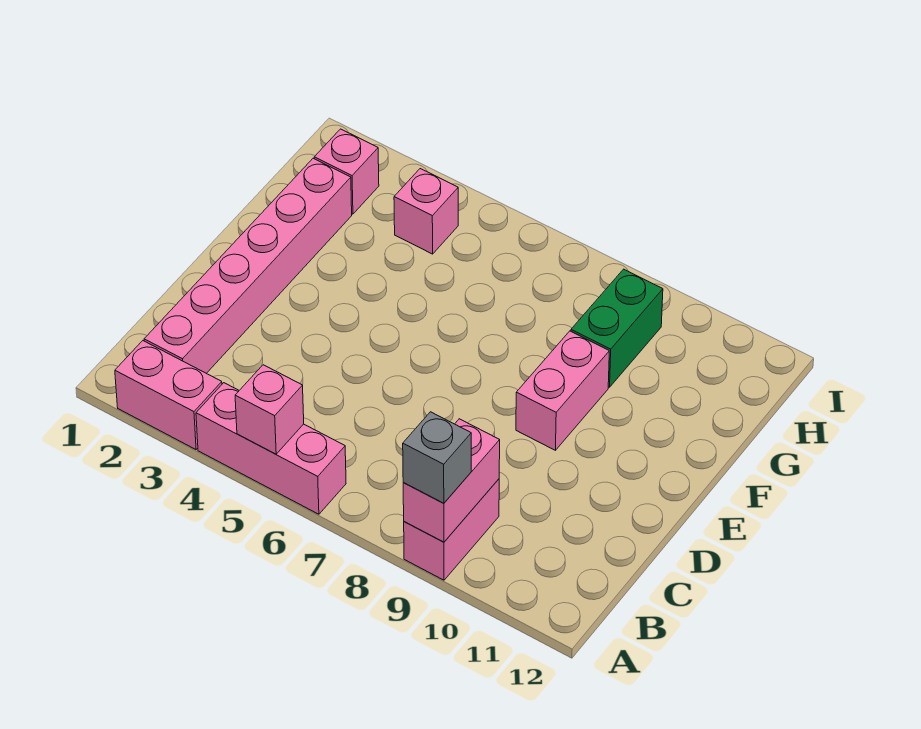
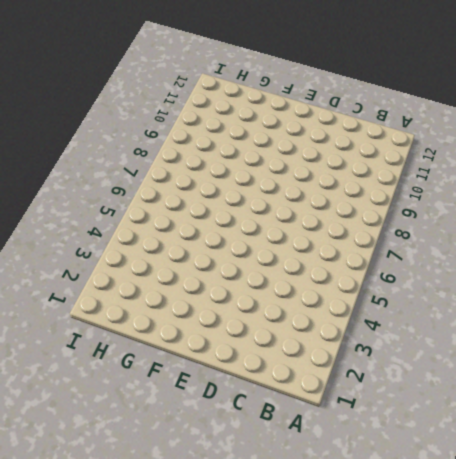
none -> pink 1x2 brick [115,341,222,449]
none -> pink 1x3 brick [196,383,346,514]

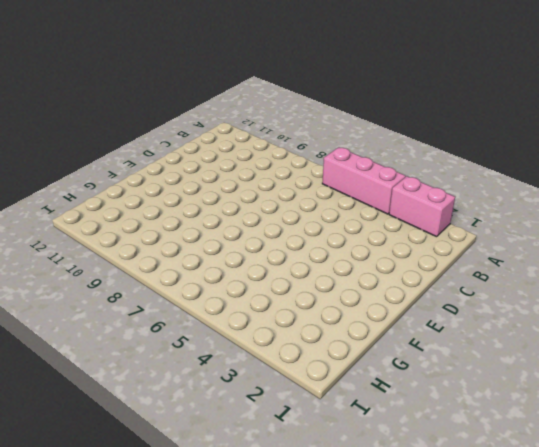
none -> pink 1x2 brick [404,479,499,580]
none -> pink 1x6 brick [144,158,352,373]

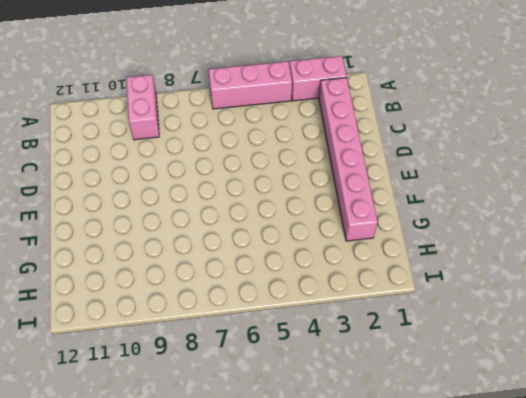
none -> pink 1x2 brick [516,331,609,450]
none -> green 1x2 brick [571,269,663,387]

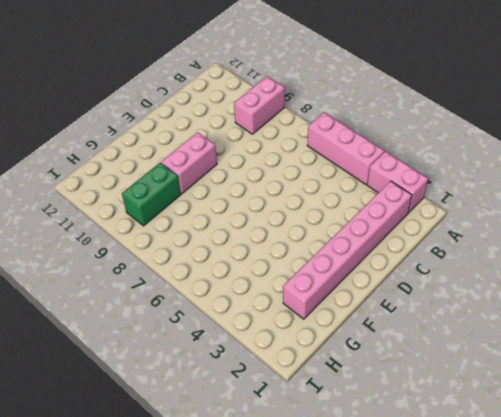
none -> pink 1x1 brick [314,129,379,214]
none -> pink 1x1 brick [394,169,458,254]

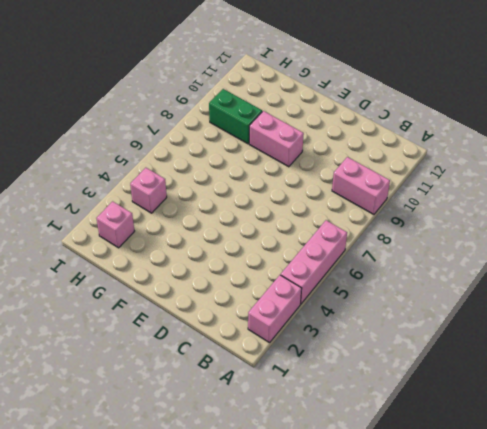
none -> pink 1x6 brick [144,158,352,373]
none -> pink 1x1 brick [235,365,304,454]

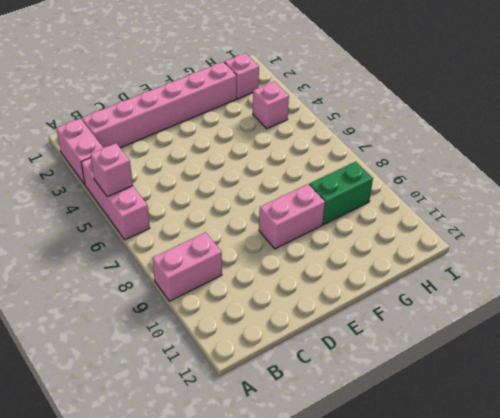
none -> pink 1x2 brick [403,419,500,542]
none -> grey 1x1 brick [403,412,471,503]

